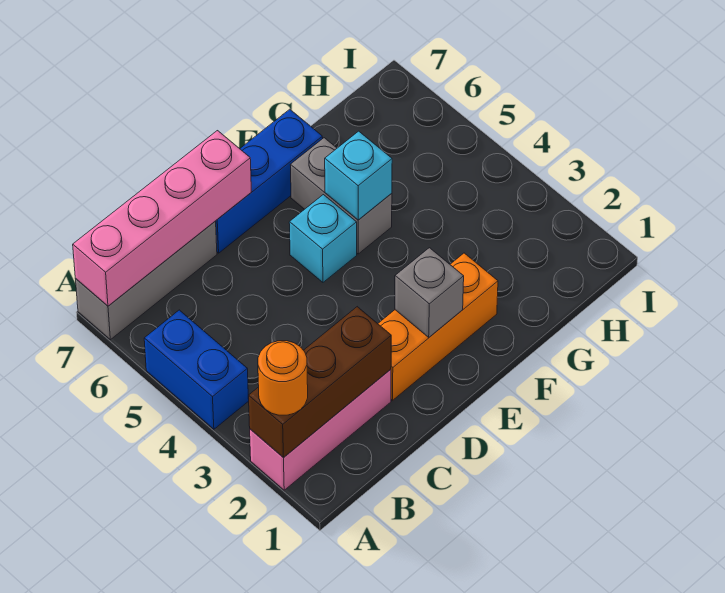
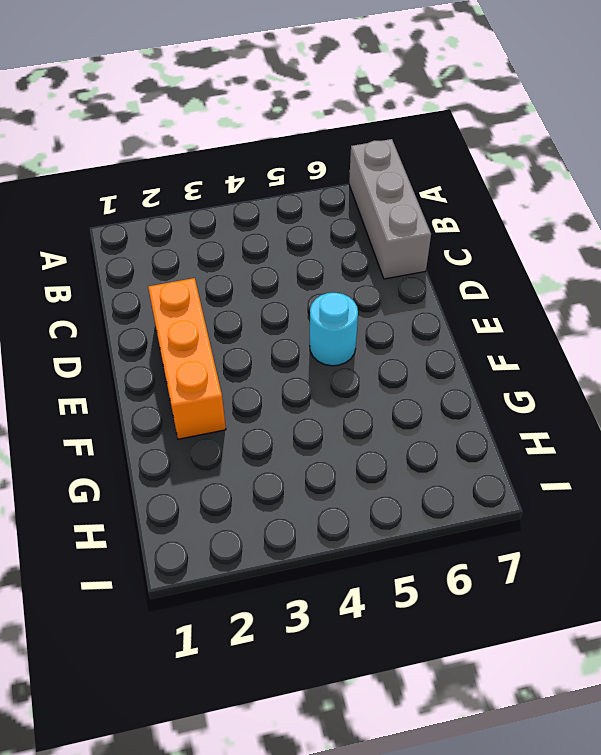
cyan 1x1 round brick [310,293,358,366] -> cyan 1x1 brick [289,195,357,282]
none -> pink 1x3 brick [250,369,391,490]
none -> blue 1x2 brick [144,310,249,429]
none -> blue 1x3 brick [216,109,323,253]

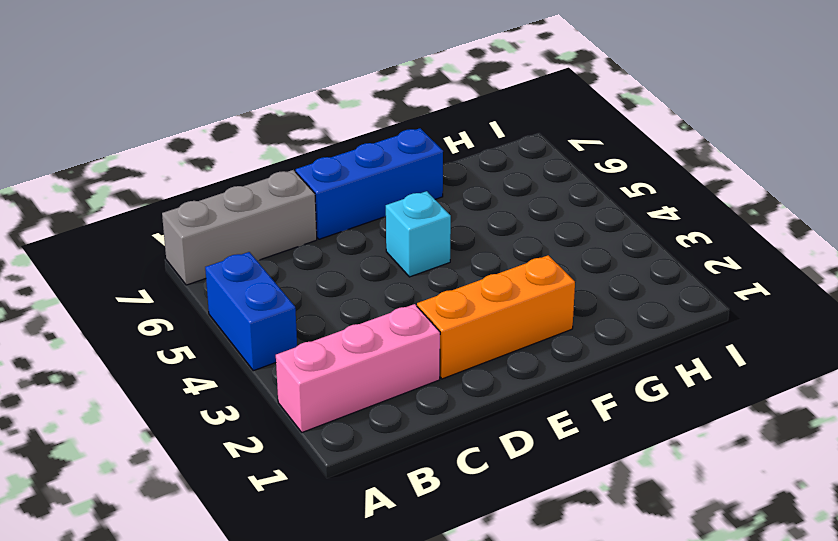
none -> grey 1x2 brick [291,138,392,254]
none -> brown 1x3 brick [248,307,391,457]
none -> pink 1x4 brick [73,131,251,306]

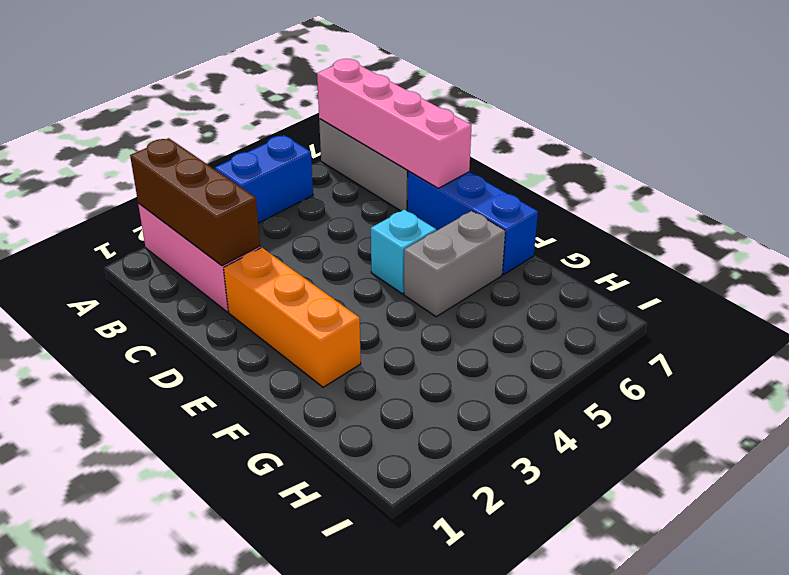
none -> grey 1x1 brick [395,248,464,337]
none -> cyan 1x1 brick [325,131,392,220]
none -> orange 1x1 round brick [258,341,308,415]

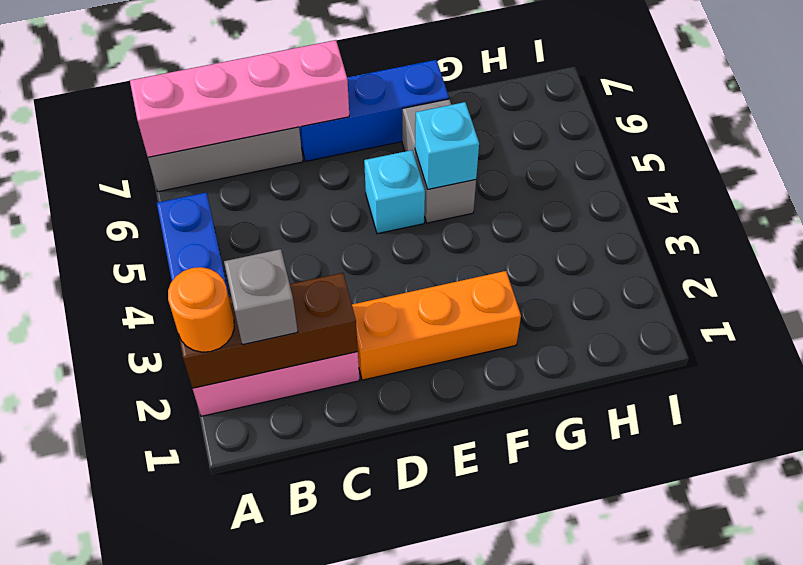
grey 1x1 brick [224,249,298,345] -> grey 1x1 brick moved to [395,248,464,337]

